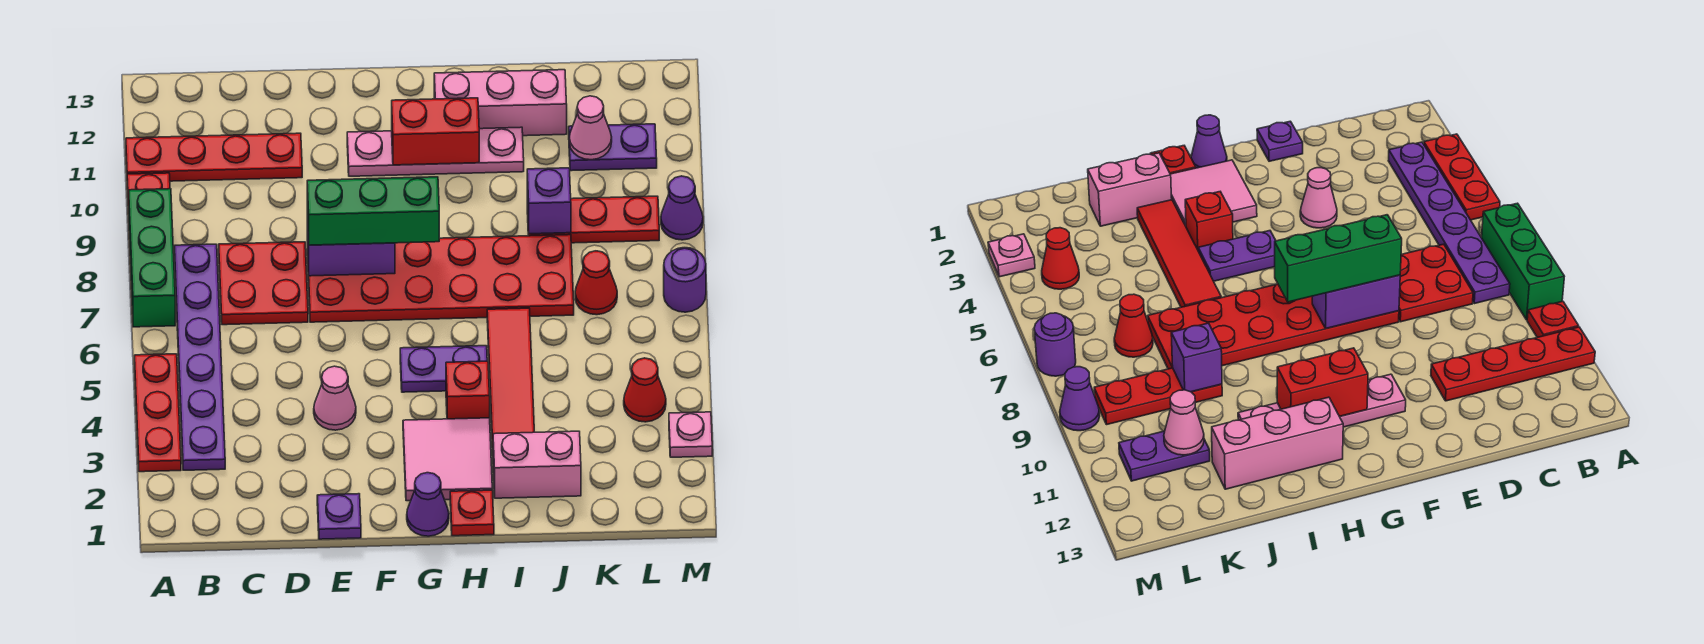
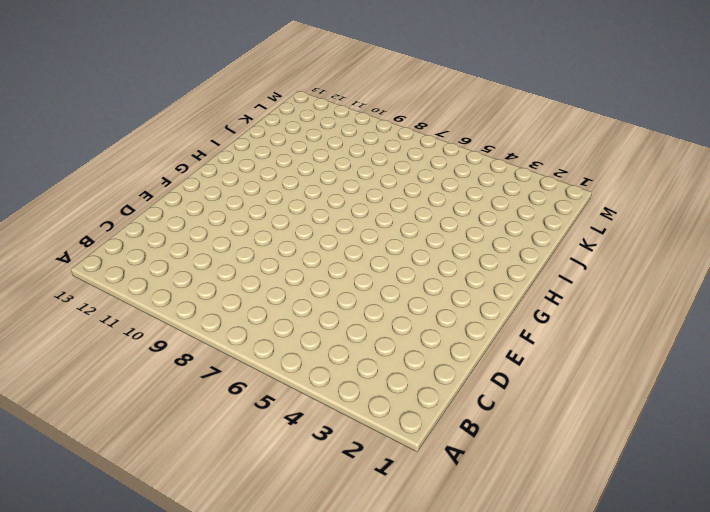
none -> red 1x3 plate [135,354,181,472]
none -> green 1x3 brick [129,189,175,327]
none -> red 1x1 plate [127,173,170,214]
none -> red 1x4 plate [126,133,302,181]

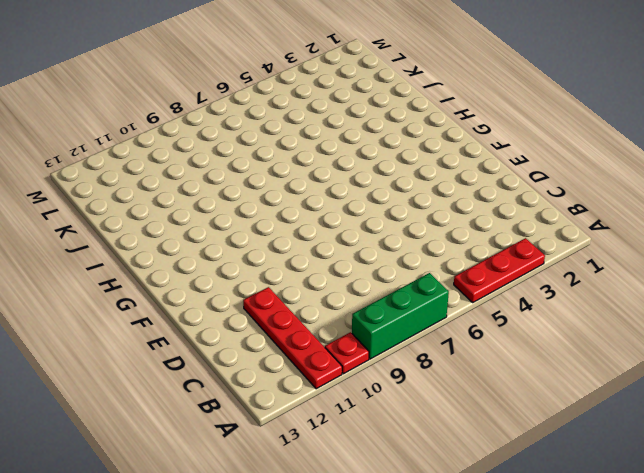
none -> purple 1x6 plate [174,244,225,470]
none -> red 2x2 plate [219,242,308,325]
none -> purple 1x1 plate [317,494,361,539]
none -> pink 1x1 cone [314,366,356,430]

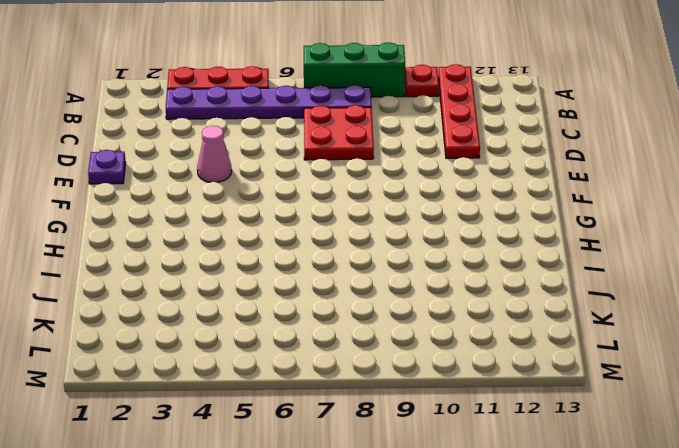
none -> red 2x6 plate [307,235,574,322]
none -> pink 1x4 plate [347,127,524,176]
none -> purple 1x1 cone [407,473,449,536]
none -> pink 2x2 tile [403,418,492,501]

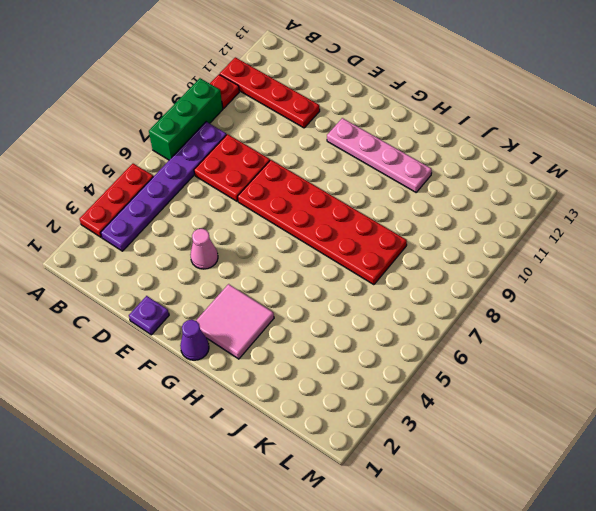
none -> purple 1x2 plate [400,346,487,392]
none -> red 1x1 plate [450,490,494,536]
none -> red 1x1 brick [446,361,490,419]
none -> pink 1x3 brick [434,70,567,136]

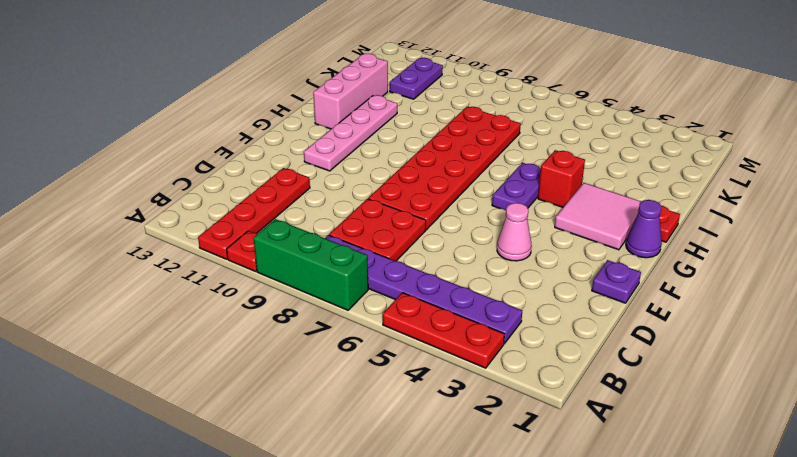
none -> pink 1x2 brick [493,431,581,498]
none -> red 1x4 tile [487,308,534,448]
none -> red 1x3 plate [527,196,659,243]
none -> red 1x1 cone [575,251,617,315]

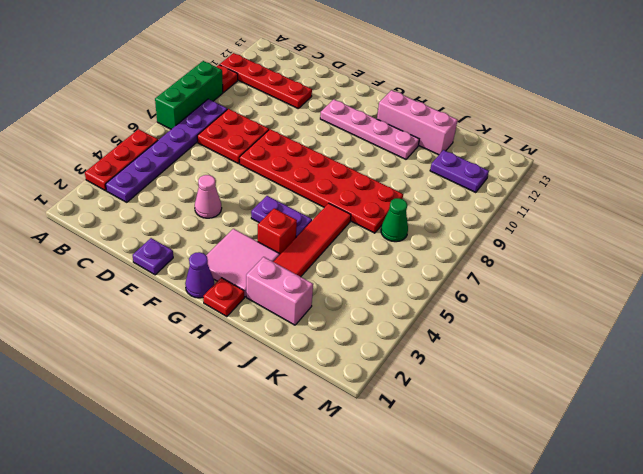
green 1x1 cone [381,198,408,242] -> red 1x1 cone [575,251,617,315]
none -> red 1x3 plate [527,196,659,243]
none -> red 1x1 cone [624,358,666,422]
none -> pink 1x1 plate [669,412,712,457]
none -> purple 1x1 round brick [664,248,706,312]

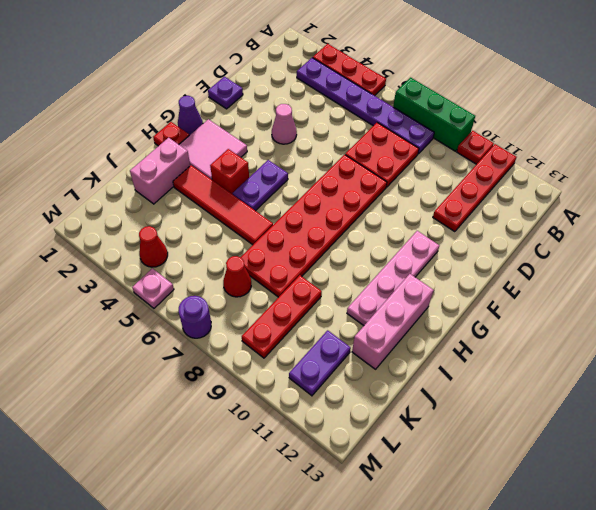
pink 1x1 plate [132,268,174,308] -> pink 1x1 plate moved to [669,412,712,457]
none -> purple 1x1 cone [661,176,703,240]
none -> purple 1x2 brick [307,216,395,276]
none -> red 1x2 brick [392,98,479,165]
none -> purple 1x1 brick [527,168,571,234]

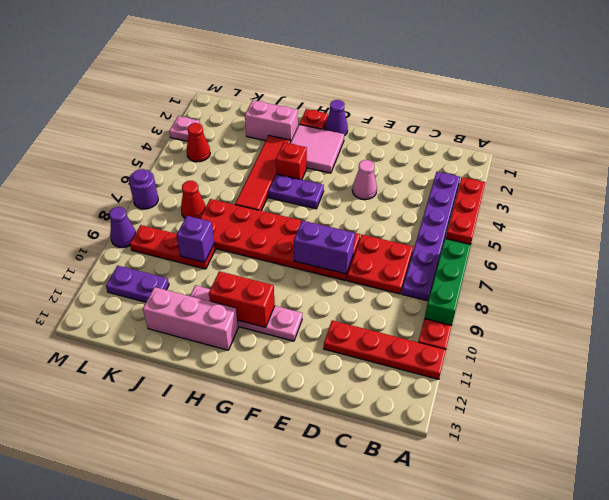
none -> purple 1x1 plate [317,494,361,539]
none -> pink 1x1 cone [569,96,612,160]
none -> green 1x3 brick [307,177,439,245]

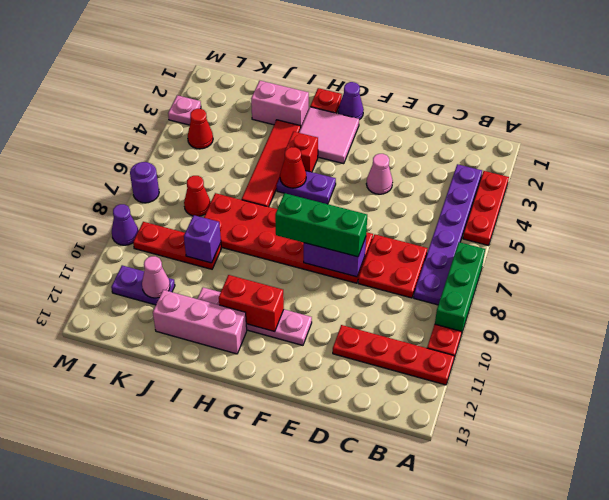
red 1x1 cone [280,147,306,188] -> none
none -> purple 1x1 plate [317,494,361,539]

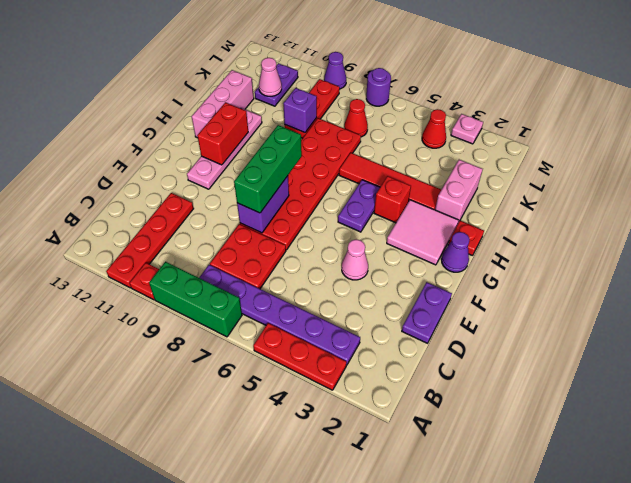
purple 1x2 plate [402,282,452,343] -> purple 1x1 plate [317,494,361,539]

